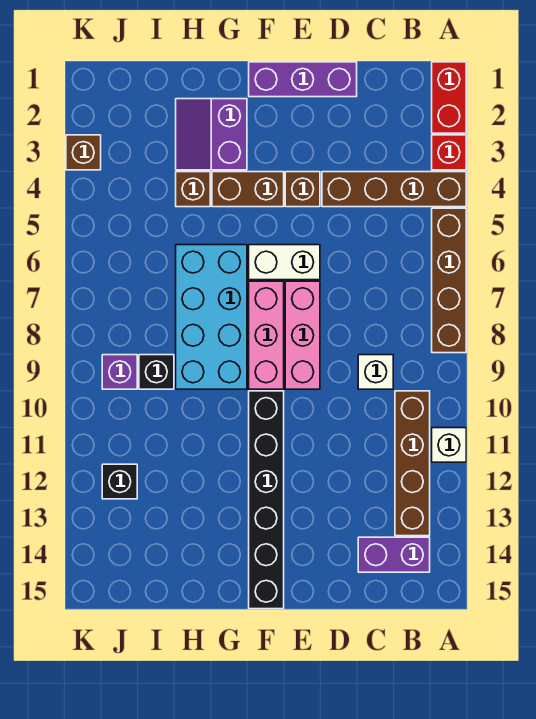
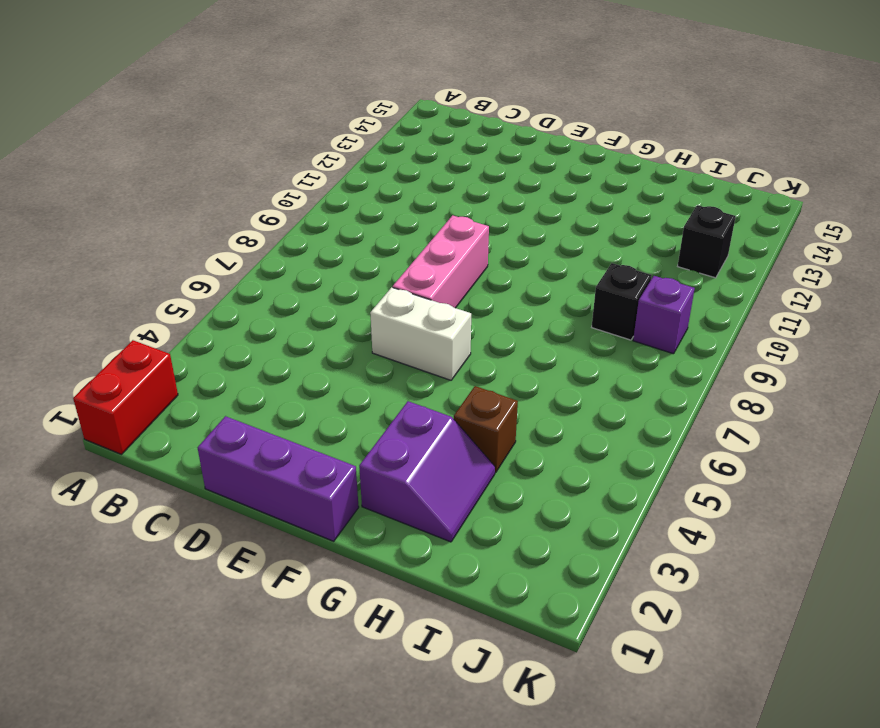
none -> red 1x1 brick [432,135,466,170]
none -> brown 1x4 brick [322,172,466,207]
none -> brown 1x4 brick [432,208,466,353]

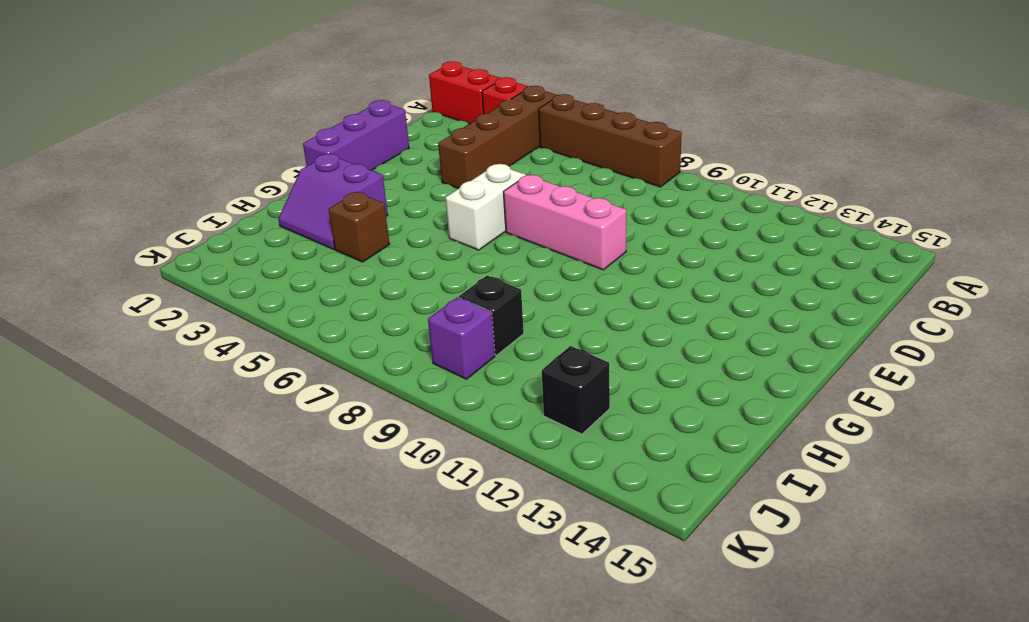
none -> white 1x1 brick [432,428,466,462]
none -> brown 1x4 brick [395,391,430,536]
none -> purple 1x2 brick [358,537,430,572]

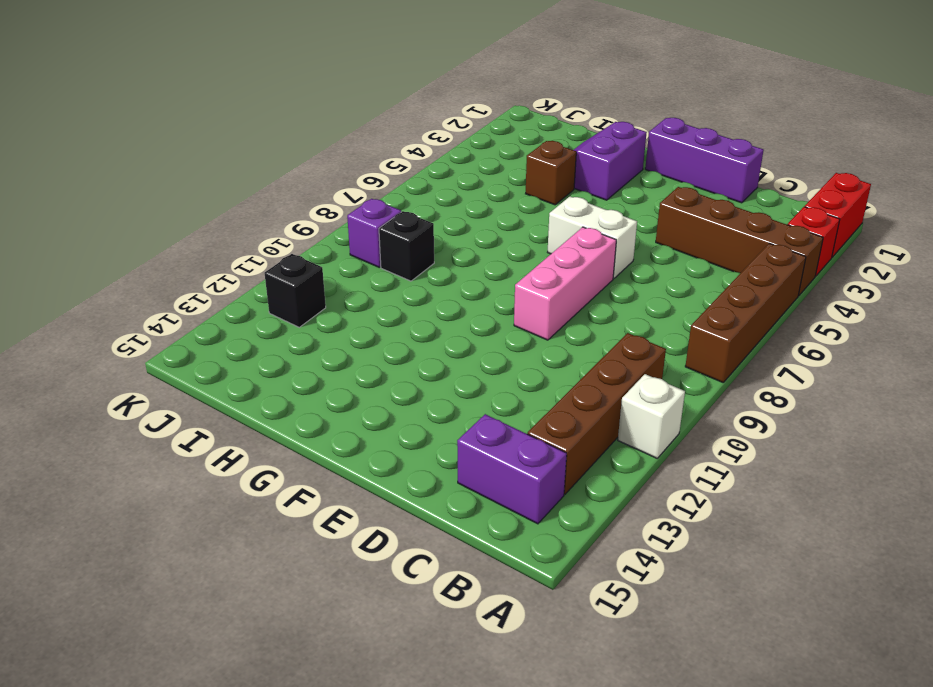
none -> white 1x1 brick [358,355,393,389]
none -> brown 1x1 brick [285,172,320,207]
none -> brown 1x2 brick [212,172,284,207]

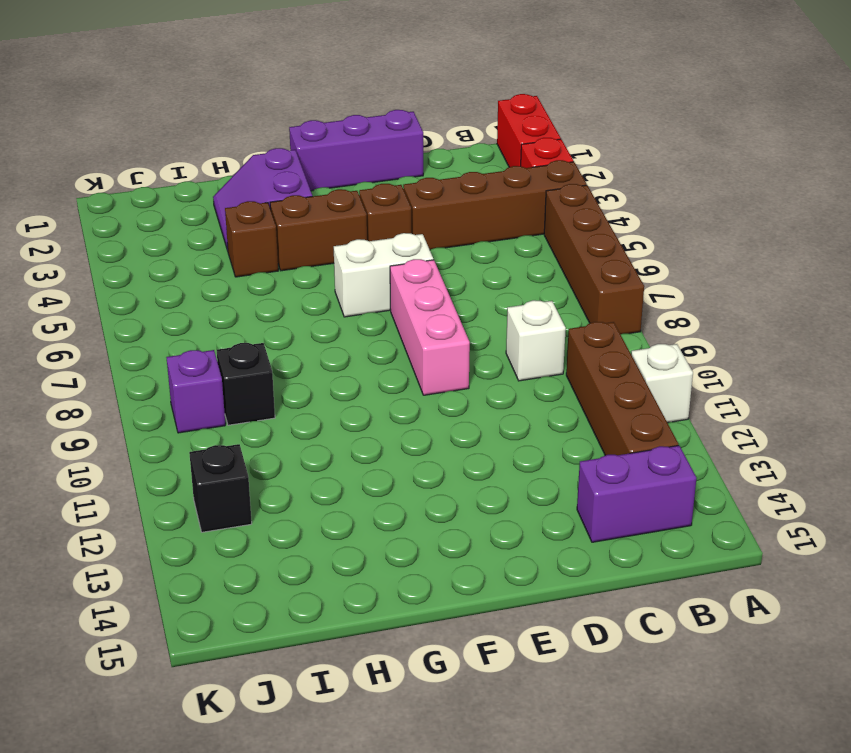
none -> pink 1x3 brick [249,281,284,389]
none -> black 1x6 brick [249,391,284,609]
none -> cyan 2x4 brick [176,245,247,389]

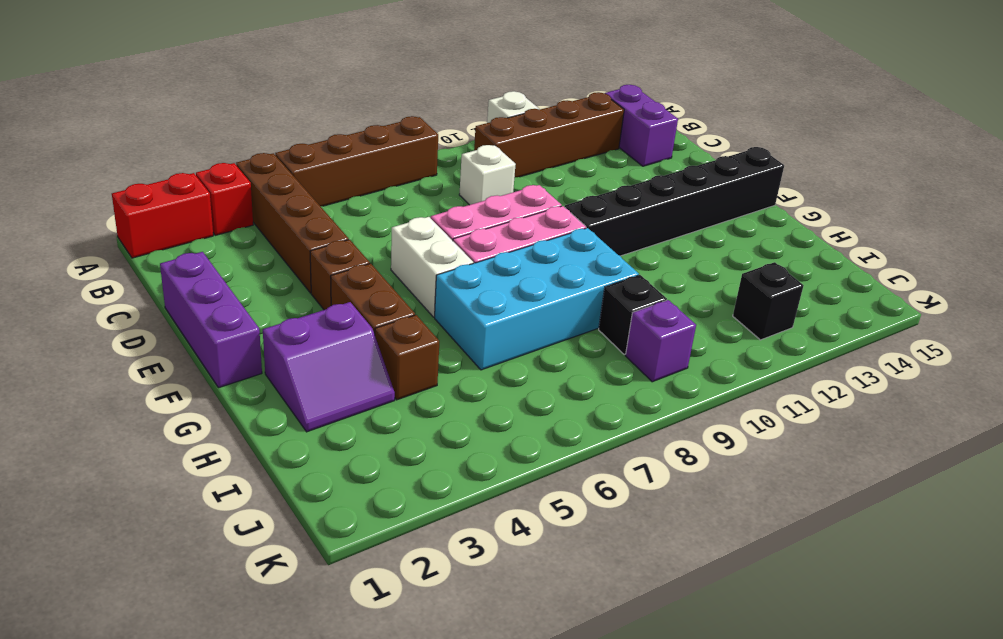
none -> brown 1x1 brick [66,135,101,170]

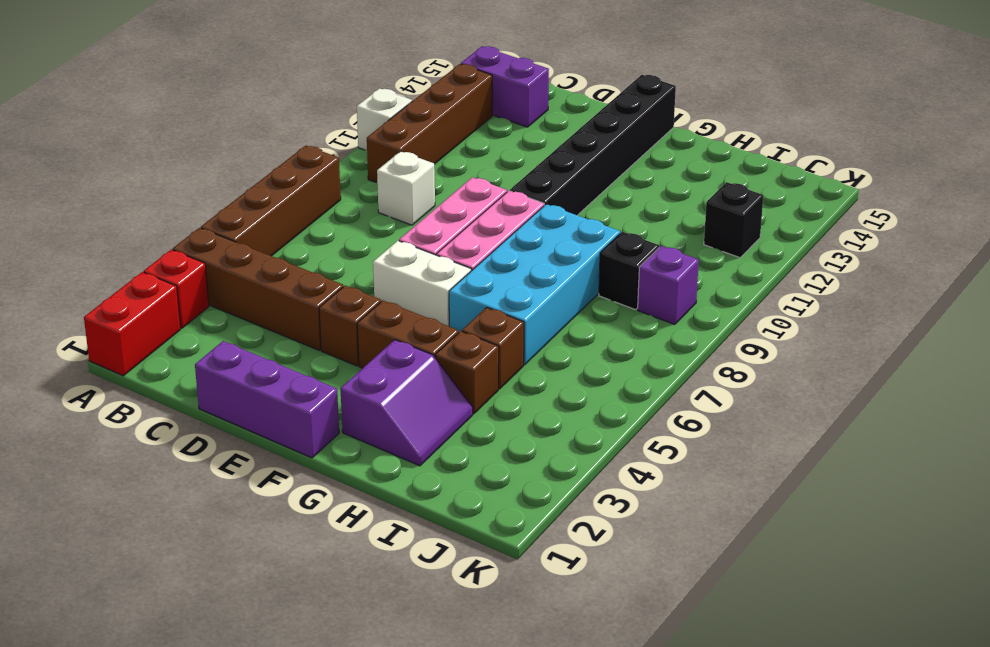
brown 1x1 brick [462,307,524,389] -> brown 1x1 brick moved to [66,135,101,170]

